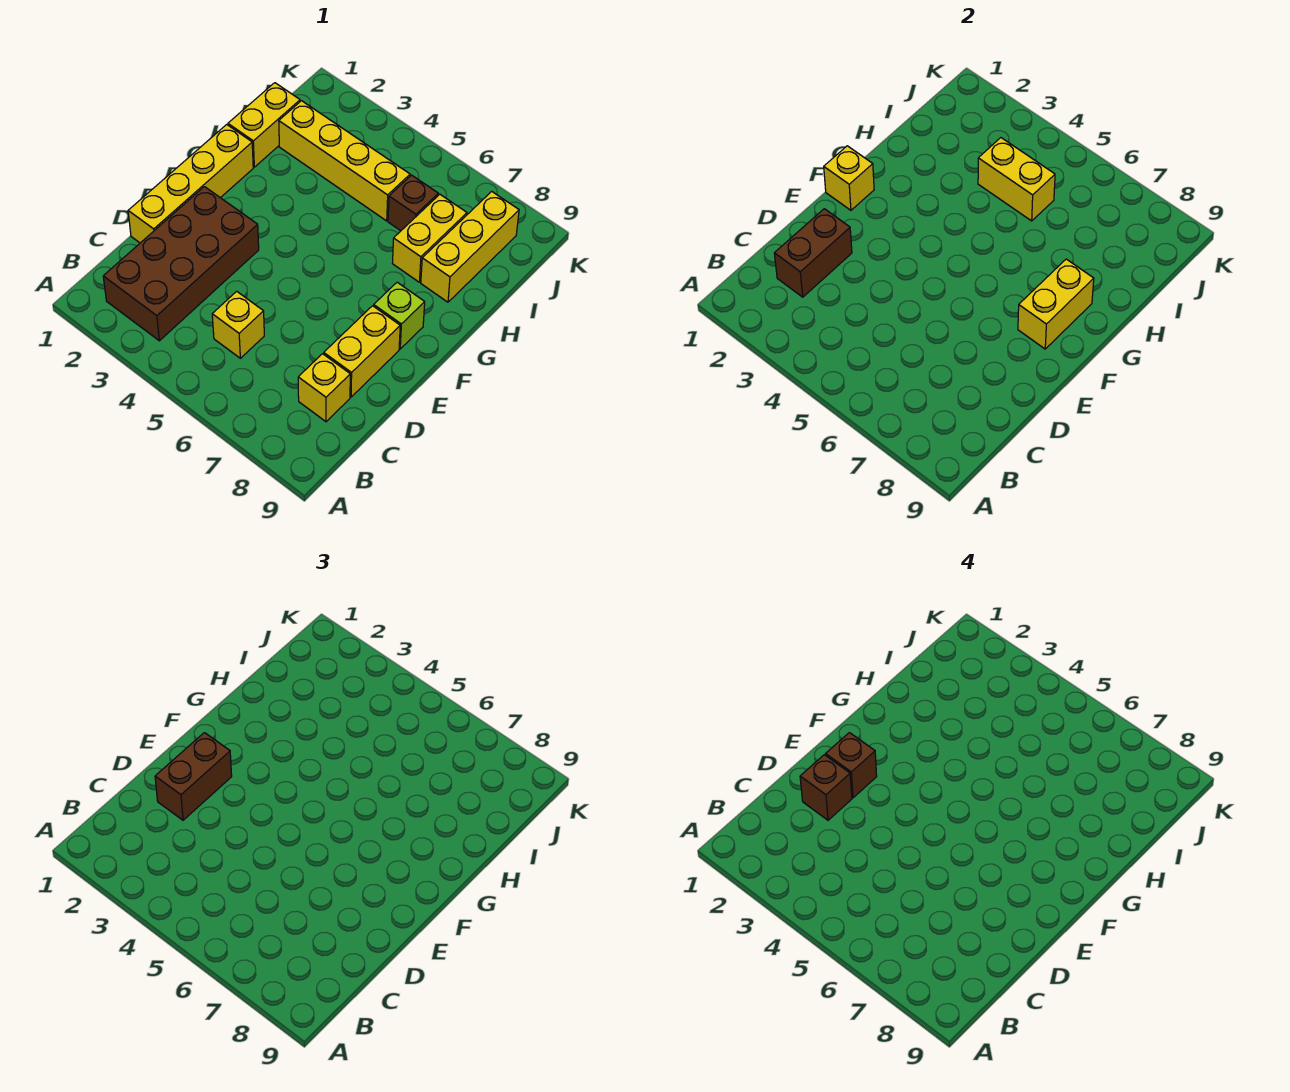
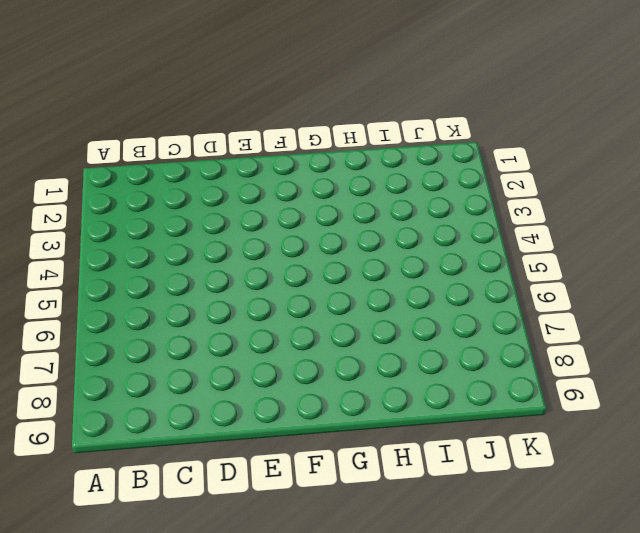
none -> brown 2x4 brick [103,187,259,341]
none -> yellow 1x1 brick [212,291,264,358]
none -> yellow 1x1 brick [298,354,350,422]

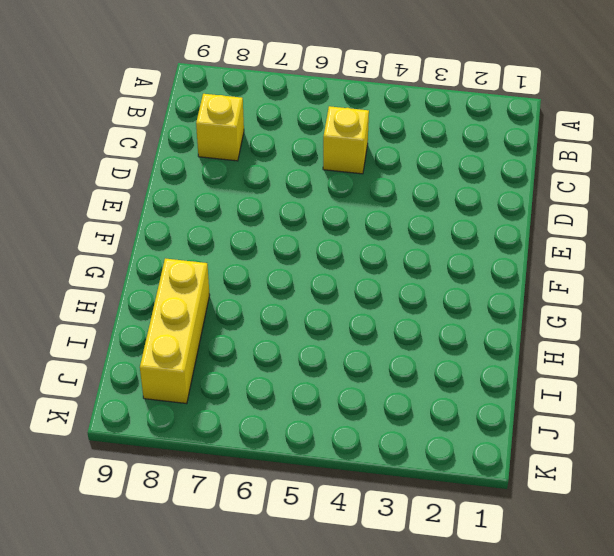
none -> brown 2x4 brick [103,187,259,341]
none -> yellow 1x4 brick [128,125,253,243]
none -> yellow 1x2 brick [324,306,400,397]

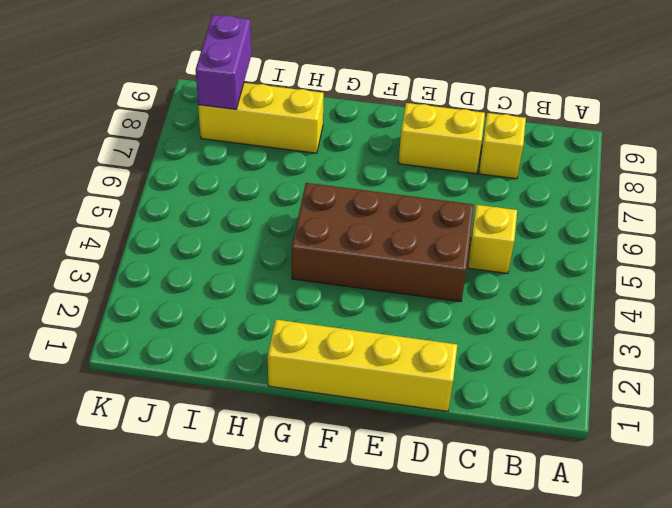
brown 2x4 brick [292,183,474,302] -> brown 2x4 brick moved to [103,187,259,341]
purple 1x2 brick [196,15,251,109] -> none
none -> lime 1x1 brick [374,282,425,349]
none -> yellow 1x2 brick [228,83,300,167]
none -> yellow 1x2 brick [393,194,467,282]

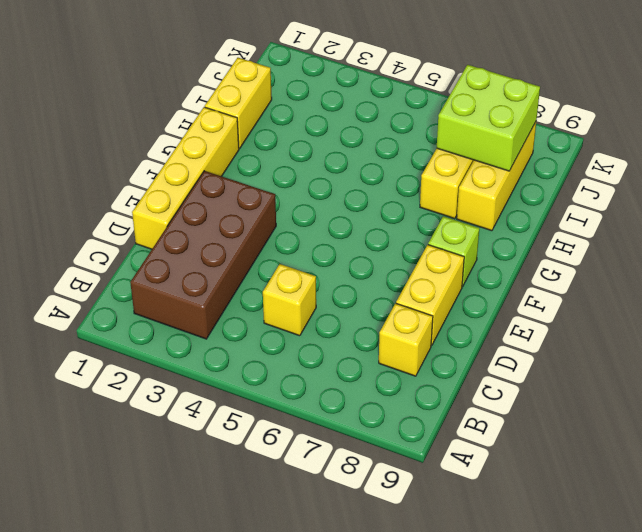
lime 2x2 brick [437,65,540,171] -> none
none -> yellow 1x4 brick [279,101,410,221]
none -> brown 1x1 brick [388,175,438,231]
none -> brown 1x2 brick [774,209,852,297]

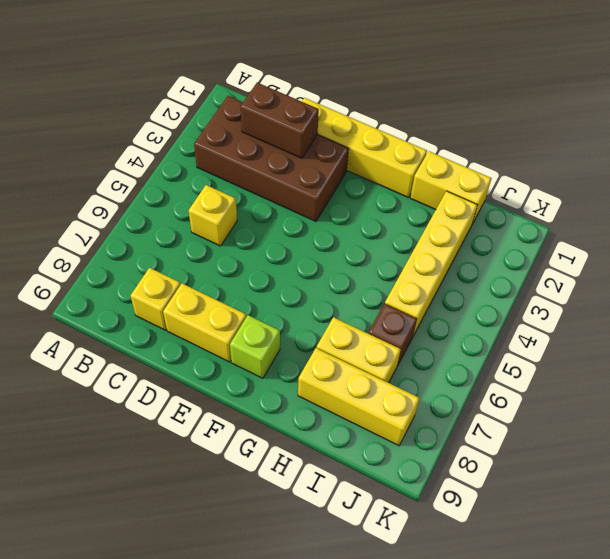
none -> yellow 1x1 brick [824,146,874,210]
none -> yellow 1x2 brick [1018,259,1094,349]
none -> yellow 1x2 brick [978,138,1055,221]

